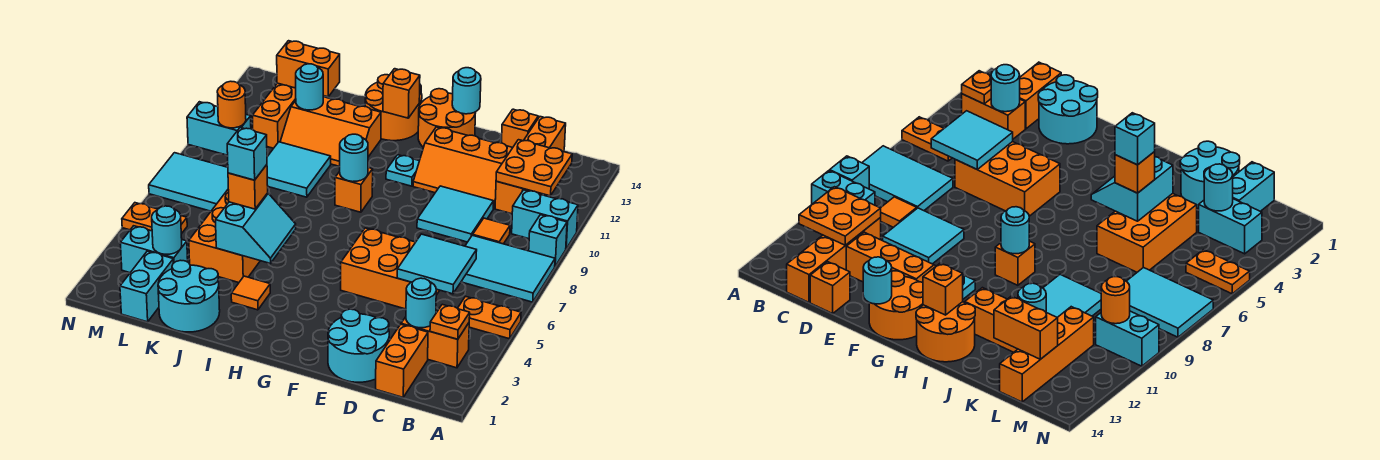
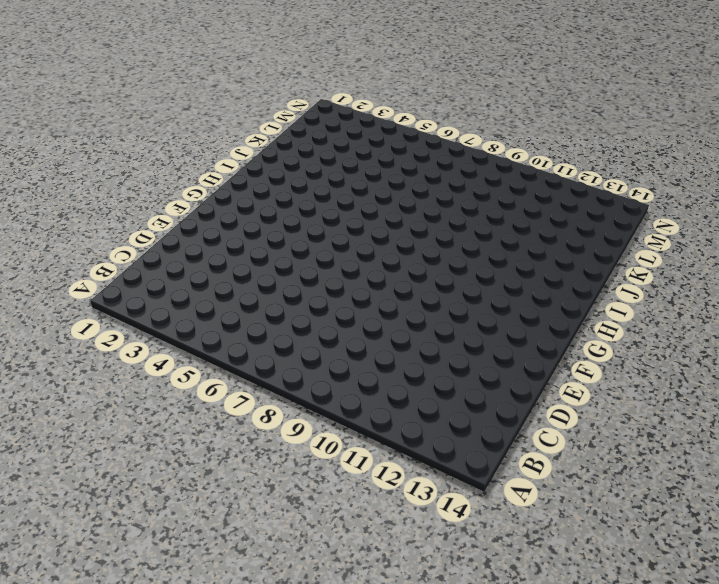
none -> orange 1x2 plate [458,296,521,339]
none -> cyan 2x3 tile [461,235,555,302]
none -> cyan 1x1 brick [529,215,567,266]
none -> cyan 1x2 brick [512,190,578,249]

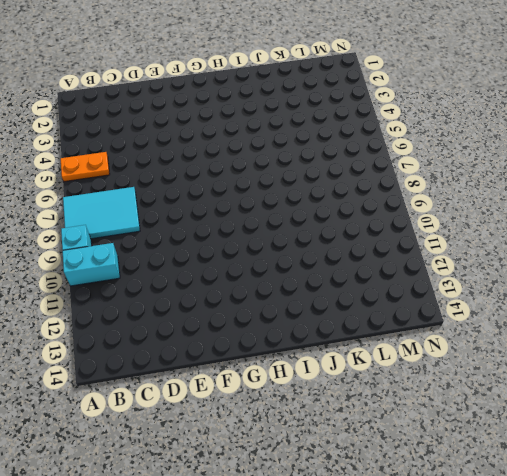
none -> orange 1x2 brick [401,312,469,368]
none -> orange 1x2 brick [376,324,428,397]
none -> orange 1x1 tile [473,218,510,244]
none -> orange 1x4 brick [495,117,566,214]

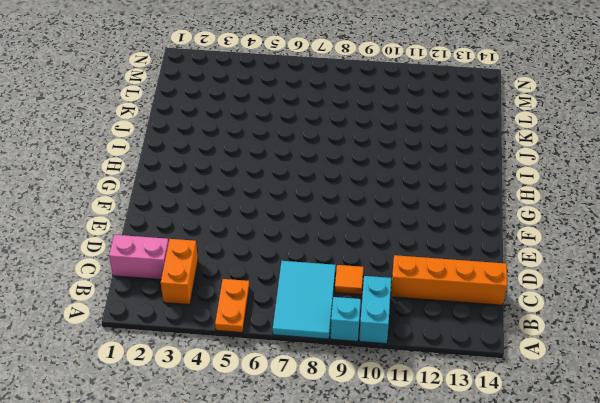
pink 1x2 brick [109,235,169,279] -> orange 1x2 brick [376,324,428,397]
none -> cyan 2x2 round brick [328,309,389,382]
none -> orange 2x3 brick [341,228,440,309]
none -> cyan 2x2 tile [417,186,494,242]
none -> orange 2x3 slope [413,127,513,209]

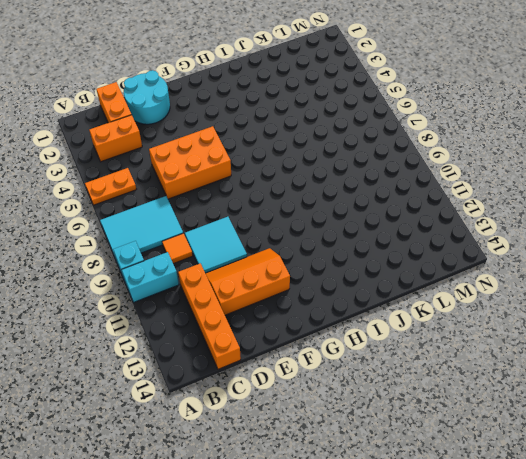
none -> orange 1x1 brick [501,109,538,147]
none -> orange 2x2 round brick [418,89,476,147]
none -> cyan 1x1 plate [386,155,419,186]
none -> orange 1x1 brick [335,168,373,212]

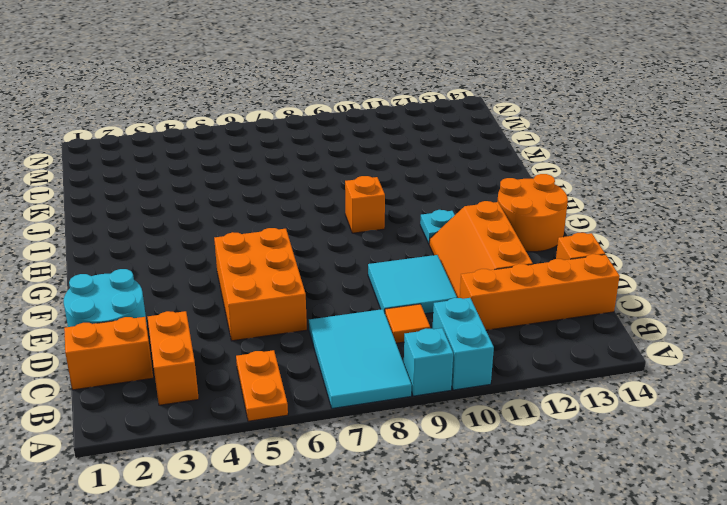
none -> orange 2x2 round brick [365,75,422,141]
none -> orange 1x1 tile [231,276,270,310]
none -> orange 2x3 slope [280,97,381,166]
none -> cyan 2x2 round brick [158,260,220,332]

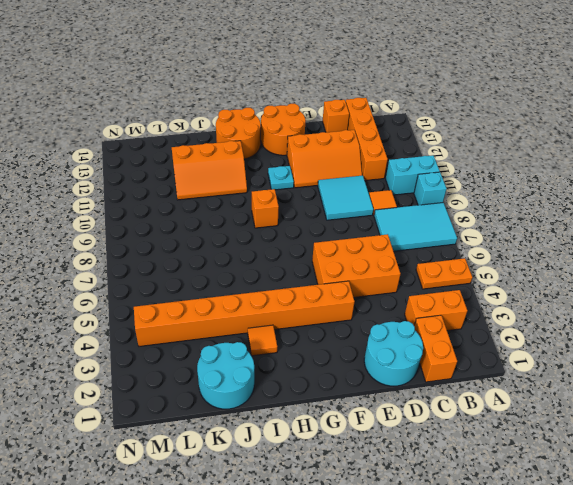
orange 1x8 brick [134,281,354,346] -> orange 2x3 brick [189,190,281,283]
none -> cyan 2x2 tile [267,142,331,197]
none -> cyan 1x2 brick [120,251,173,322]
none -> cyan 1x2 brick [120,226,188,273]
none -> cyan 2x3 tile [149,153,228,211]

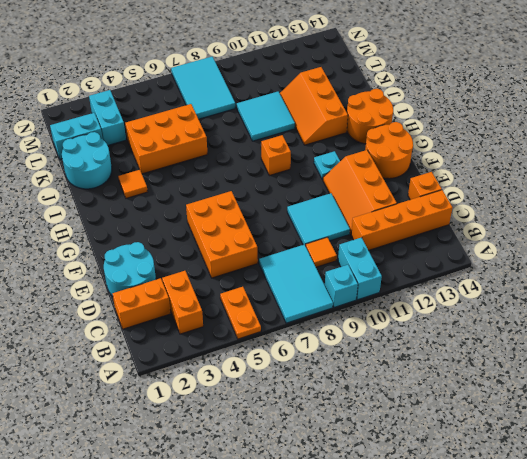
none -> orange 1x4 brick [252,83,296,148]
none -> orange 1x2 plate [122,203,187,234]
none -> cyan 1x2 brick [187,102,251,155]
none -> orange 1x1 plate [430,304,470,339]

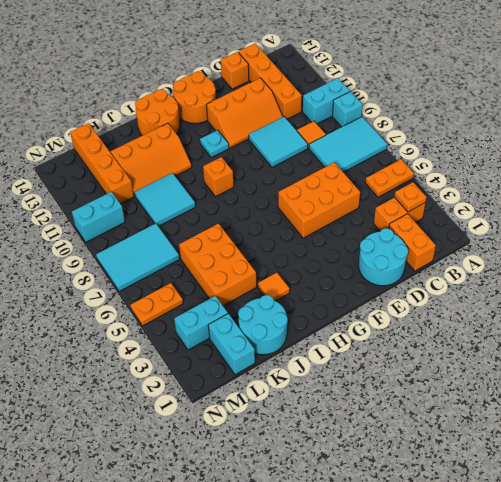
none -> orange 2x2 plate [496,140,572,196]
none -> cyan 1x1 round brick [406,278,436,328]
none -> cyan 2x2 tile [397,234,477,294]
none -> cyan 1x1 round brick [452,68,481,114]

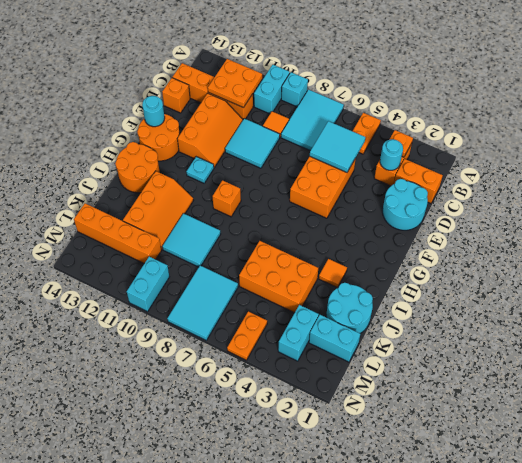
none -> cyan 1x1 round brick [339,134,368,182]
none -> orange 1x1 brick [383,69,420,118]
none -> cyan 2x2 slope [216,193,296,263]
none -> cyan 1x1 round brick [296,64,323,110]

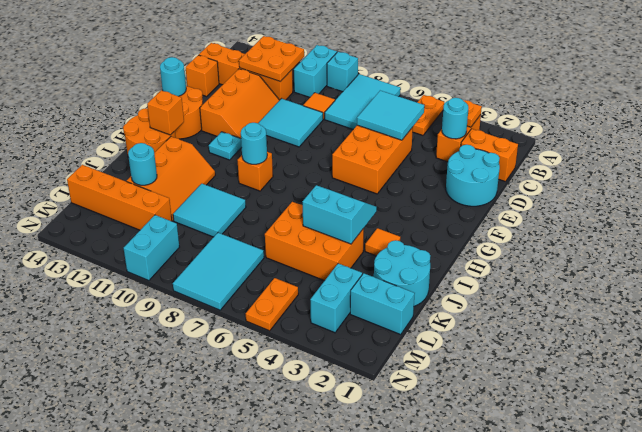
none -> orange 1x2 brick [277,41,340,97]
none -> cyan 1x1 round brick [152,206,182,254]
none -> orange 1x1 round brick [217,81,246,128]
none -> orange 1x1 brick [228,165,268,209]

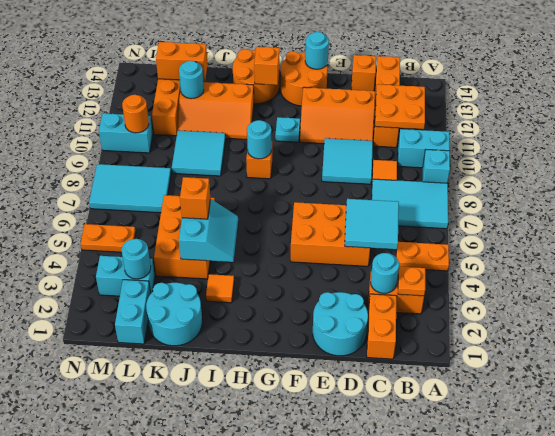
none -> cyan 1x1 brick [227,128,267,180]

